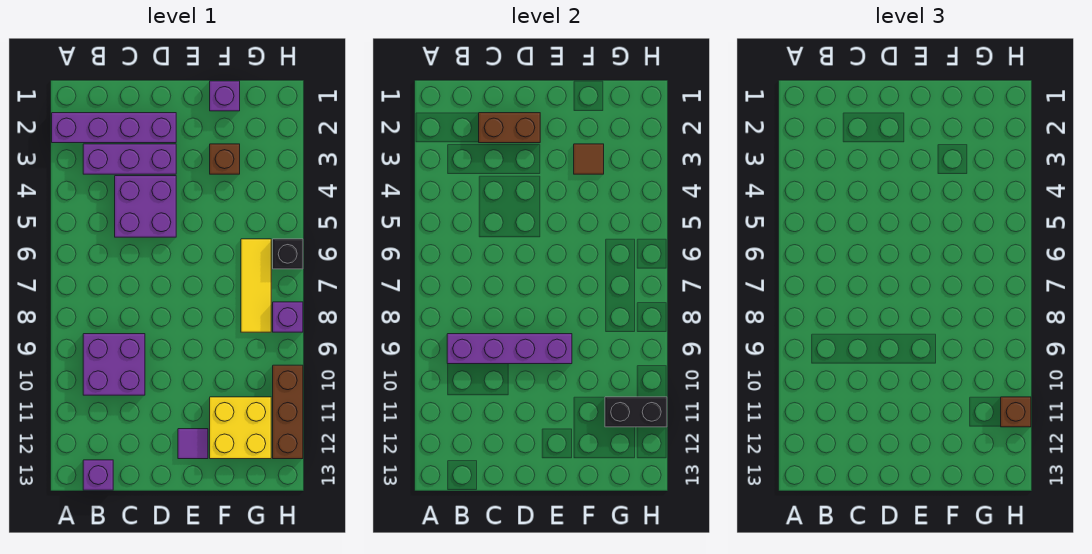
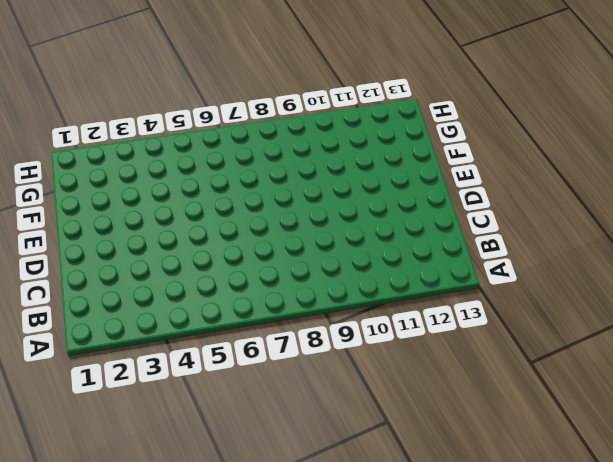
none -> purple 1x4 brick [52,113,176,143]
none -> purple 1x3 brick [83,144,176,174]
none -> purple 2x2 brick [83,334,145,395]

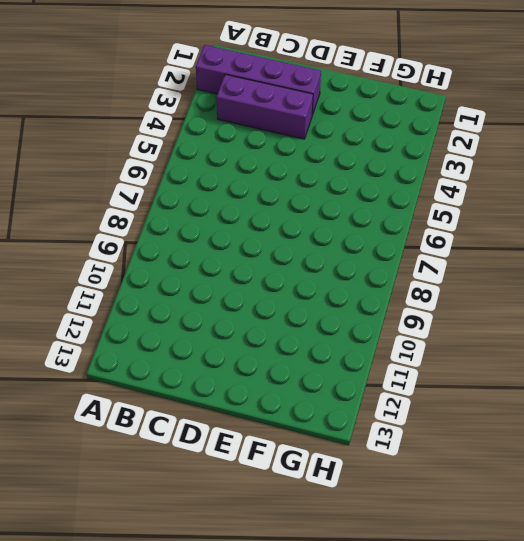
none -> purple 2x2 brick [83,334,145,395]
none -> purple 1x1 brick [83,460,113,490]
none -> purple 2x2 brick [115,176,176,237]

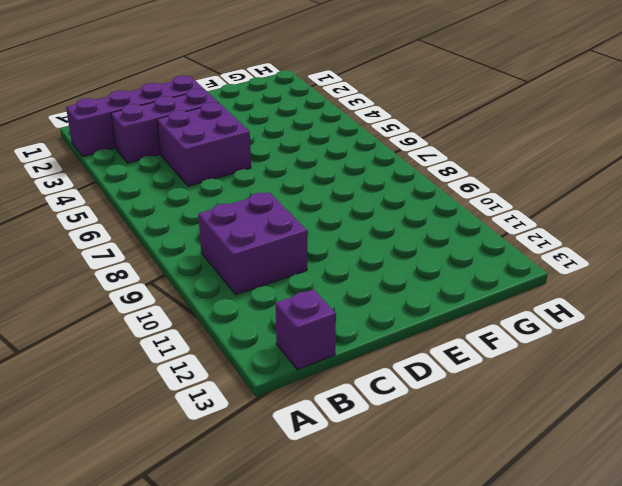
none -> purple 1x1 tile [178,429,208,459]
none -> purple 1x1 brick [210,81,240,111]
none -> brown 1x1 brick [210,144,240,174]

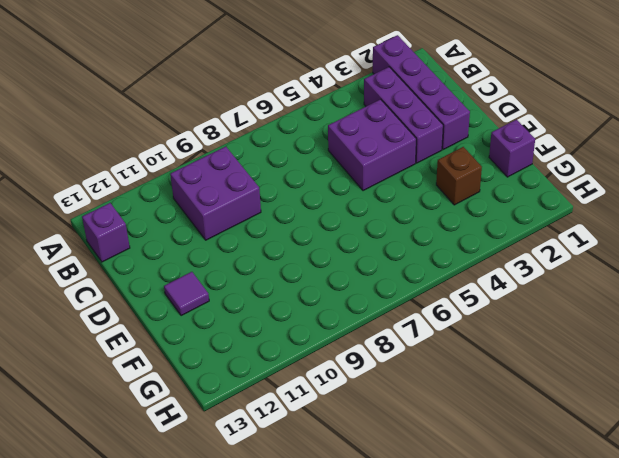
none -> yellow 2x2 brick [210,397,271,459]
none -> yellow 1x3 tile [241,239,271,332]
none -> black 1x1 brick [273,239,303,269]

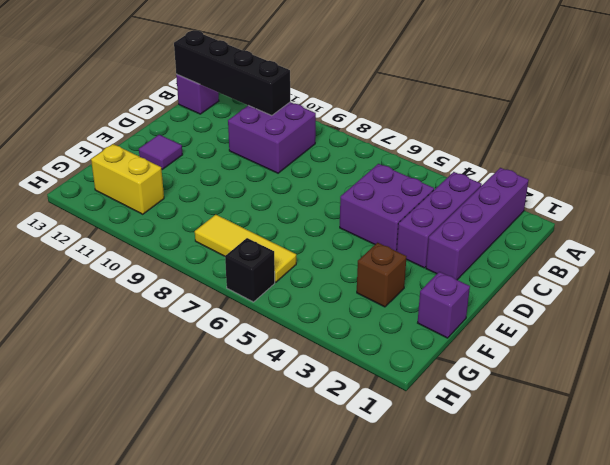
black 1x4 brick [174,31,290,116] -> none
yellow 1x2 brick [91,144,164,214] -> yellow 2x2 brick [210,397,271,459]
none -> purple 1x1 brick [273,302,303,332]
none -> brown 1x3 brick [273,365,303,459]
none -> purple 1x4 brick [447,334,572,364]

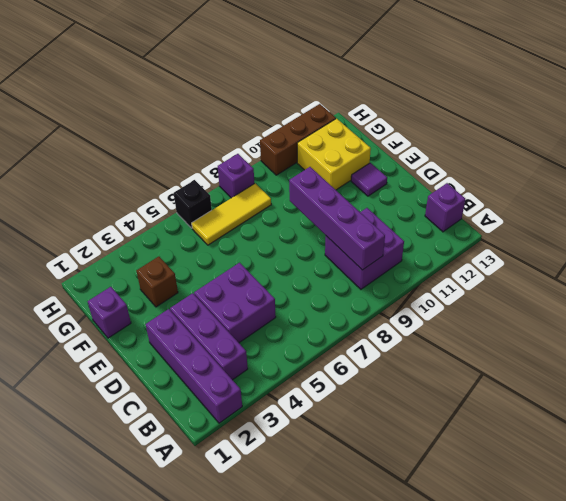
none -> brown 1x2 brick [479,113,540,143]
none -> brown 1x1 tile [574,144,604,174]
none -> black 1x2 brick [605,397,667,427]

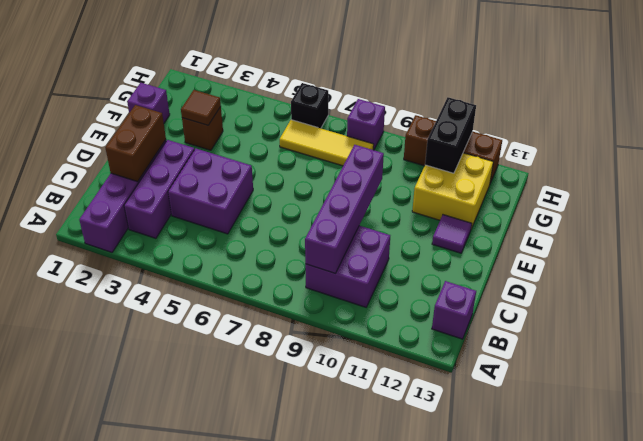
none -> brown 1x1 brick [1001,397,1031,427]

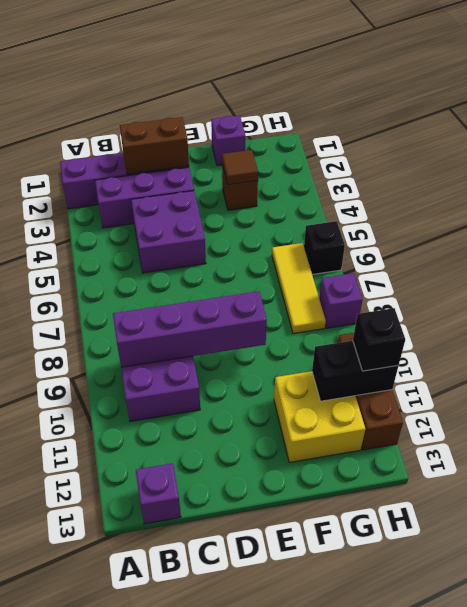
black 1x1 brick [353,308,405,371] -> brown 1x1 brick [1001,397,1031,427]
none -> purple 1x1 tile [178,429,208,459]

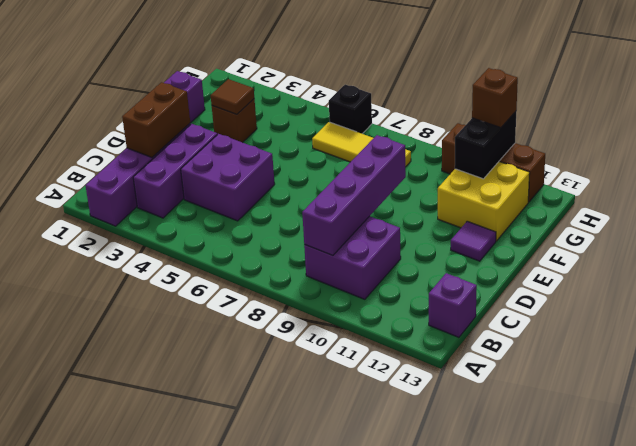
none -> purple 1x1 brick [273,302,303,332]

